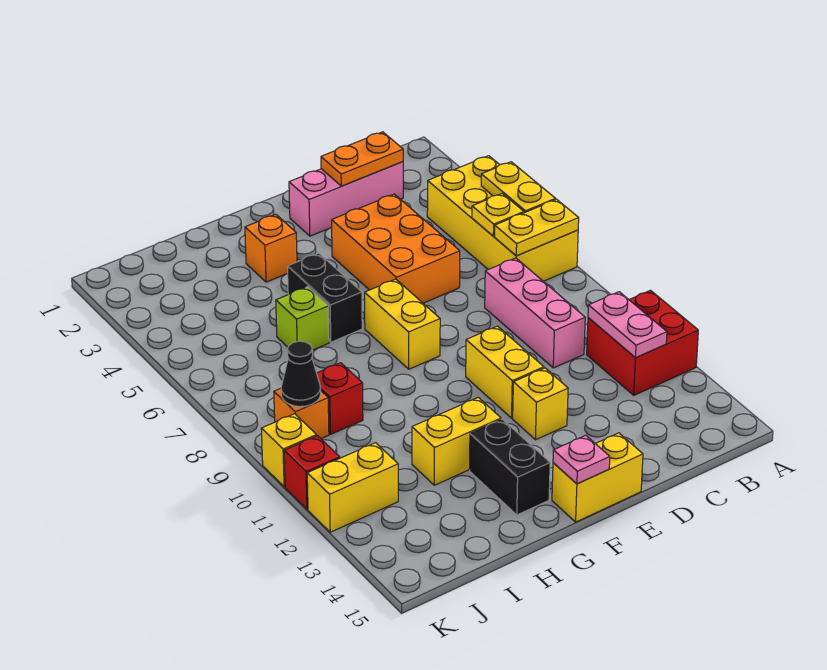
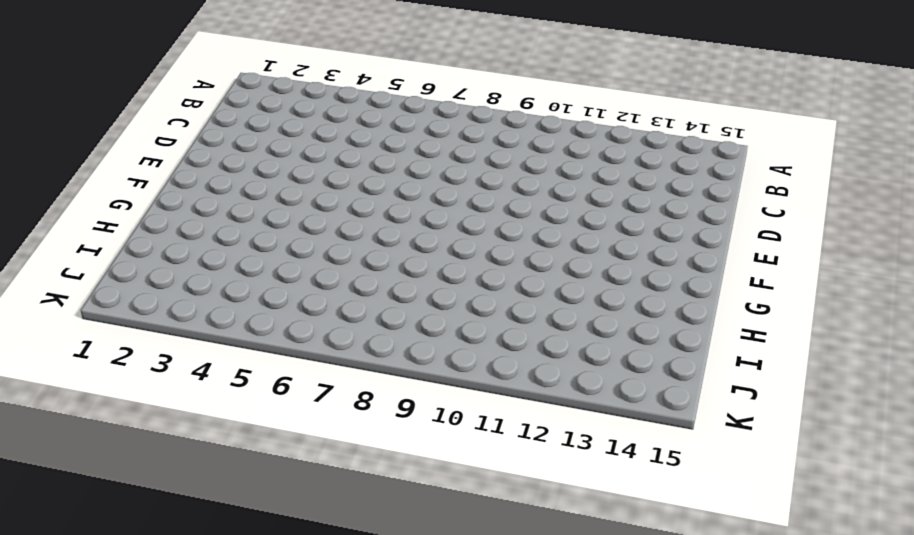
none -> yellow 2x4 brick [427,156,578,281]
none -> red 2x2 brick [587,290,698,395]
none -> pink 1x3 brick [289,162,403,236]

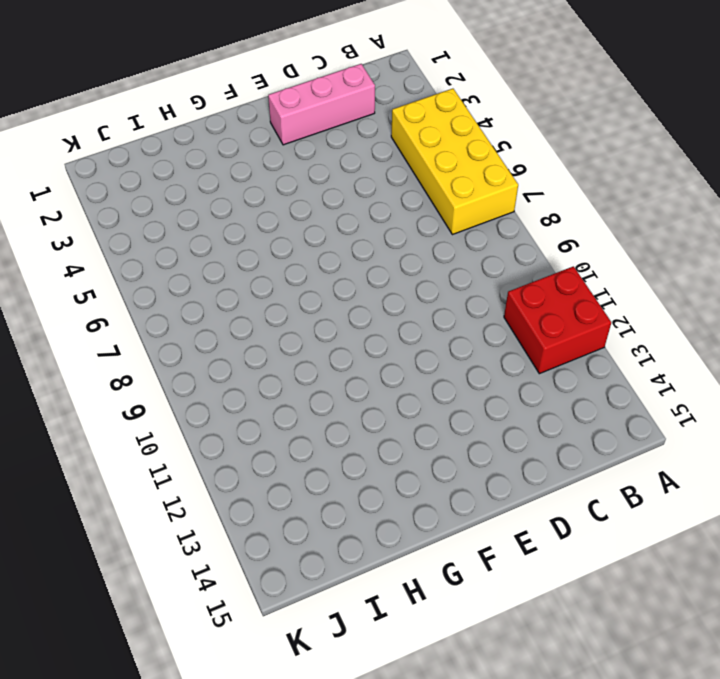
none -> pink 1x3 brick [485,258,585,368]
none -> orange 2x3 brick [332,194,460,303]
none -> yellow 1x2 brick [466,326,544,418]

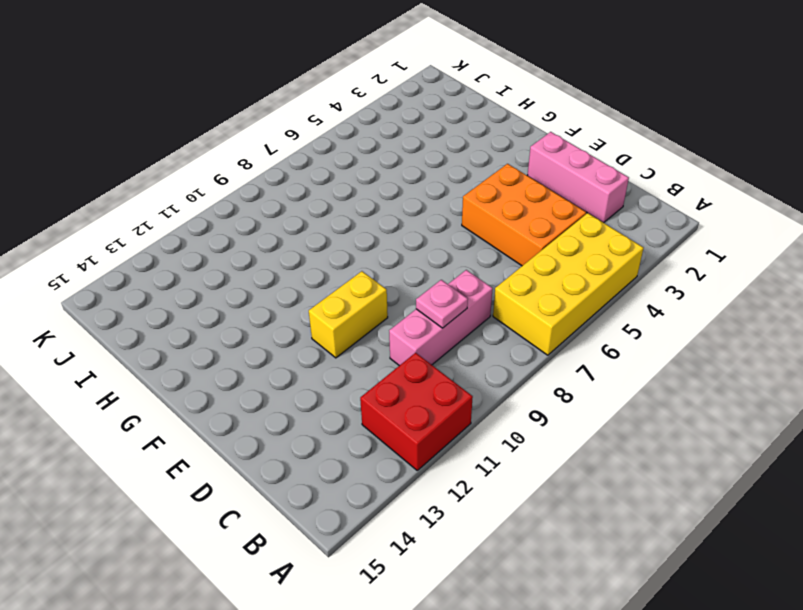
orange 2x3 brick [462,164,586,266] -> orange 2x3 brick turned to [332,194,460,303]
pink 1x1 plate [416,280,468,328] -> pink 1x1 plate moved to [553,435,610,484]
none -> yellow 1x1 brick [513,368,568,440]
none -> yellow 1x2 brick [552,433,643,522]
none -> yellow 1x2 brick [365,279,440,369]

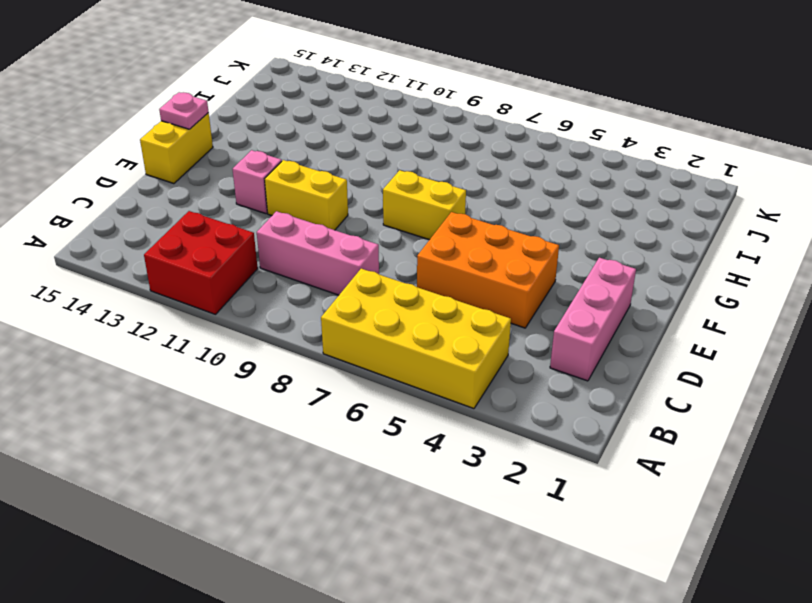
pink 1x1 brick [233,150,282,214] -> yellow 1x1 brick [513,368,568,440]
none -> orange 1x1 brick [245,215,297,282]
none -> black 1x2 brick [288,253,362,342]
none -> yellow 1x2 brick [412,398,501,485]

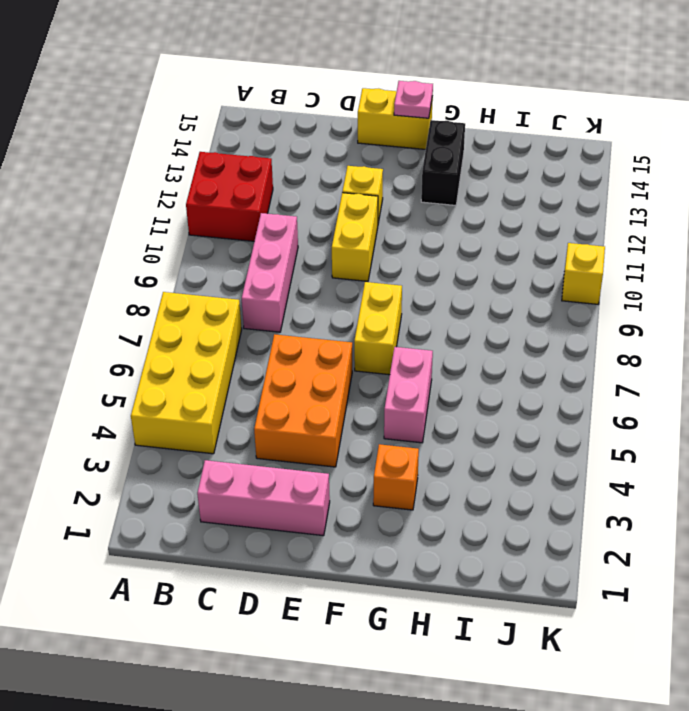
pink 1x2 brick [384,347,433,443] -> black 1x2 brick [288,253,362,342]
none -> yellow 1x2 brick [412,398,501,485]
none -> lime 1x1 brick [276,287,329,350]
none -> red 1x1 brick [317,363,363,434]

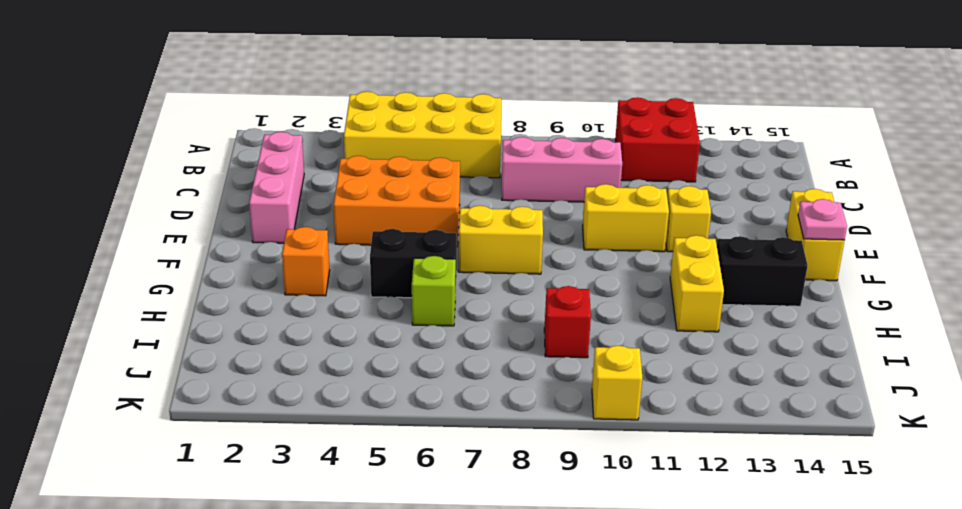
none -> orange 1x1 brick [274,388,329,439]
none -> yellow 1x2 brick [307,443,398,532]
none -> red 1x1 brick [284,436,340,509]

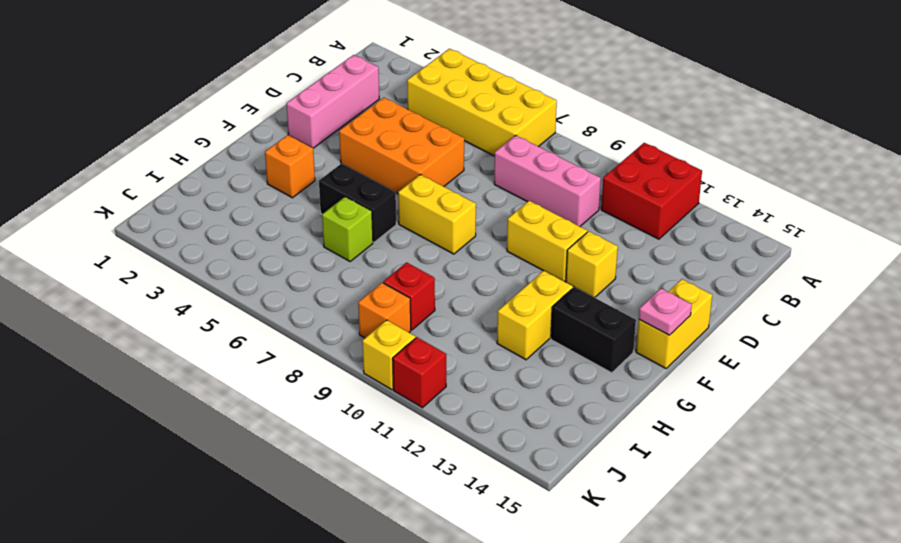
none -> yellow 1x2 brick [307,443,398,532]
none -> yellow 1x2 plate [481,162,555,213]
none -> yellow 1x2 plate [495,199,579,256]

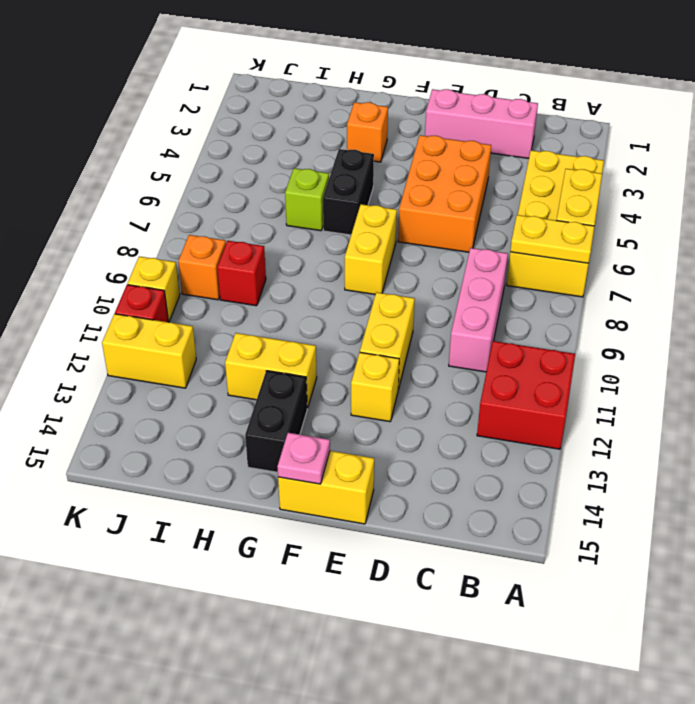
none -> yellow 1x1 plate [472,194,524,236]
none -> pink 1x2 plate [588,292,667,358]
none -> orange 1x2 plate [321,132,403,186]

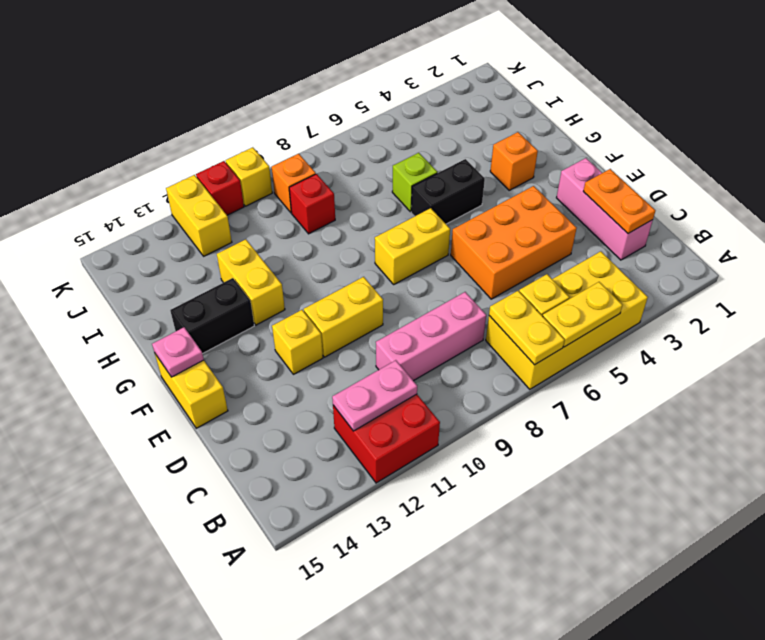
none -> black 1x1 cone [281,341,321,407]

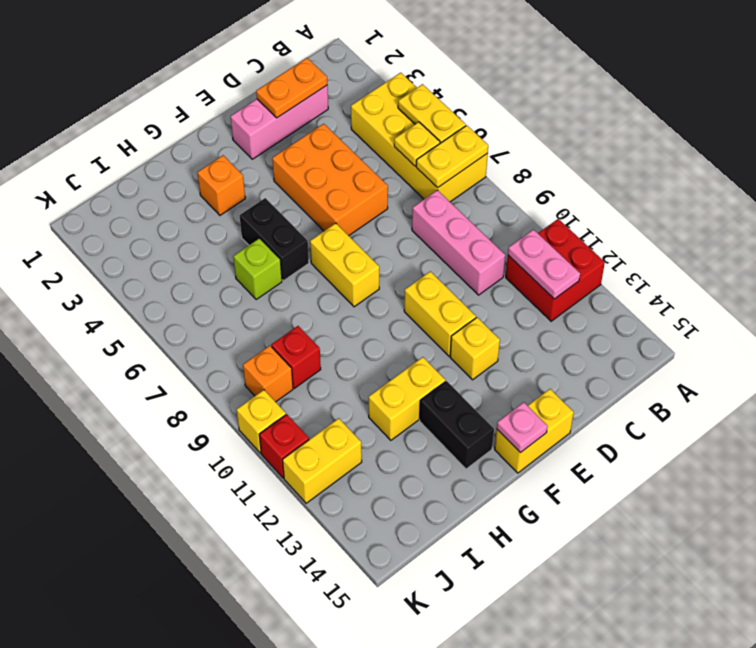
none -> black 1x1 cone [281,341,321,407]

